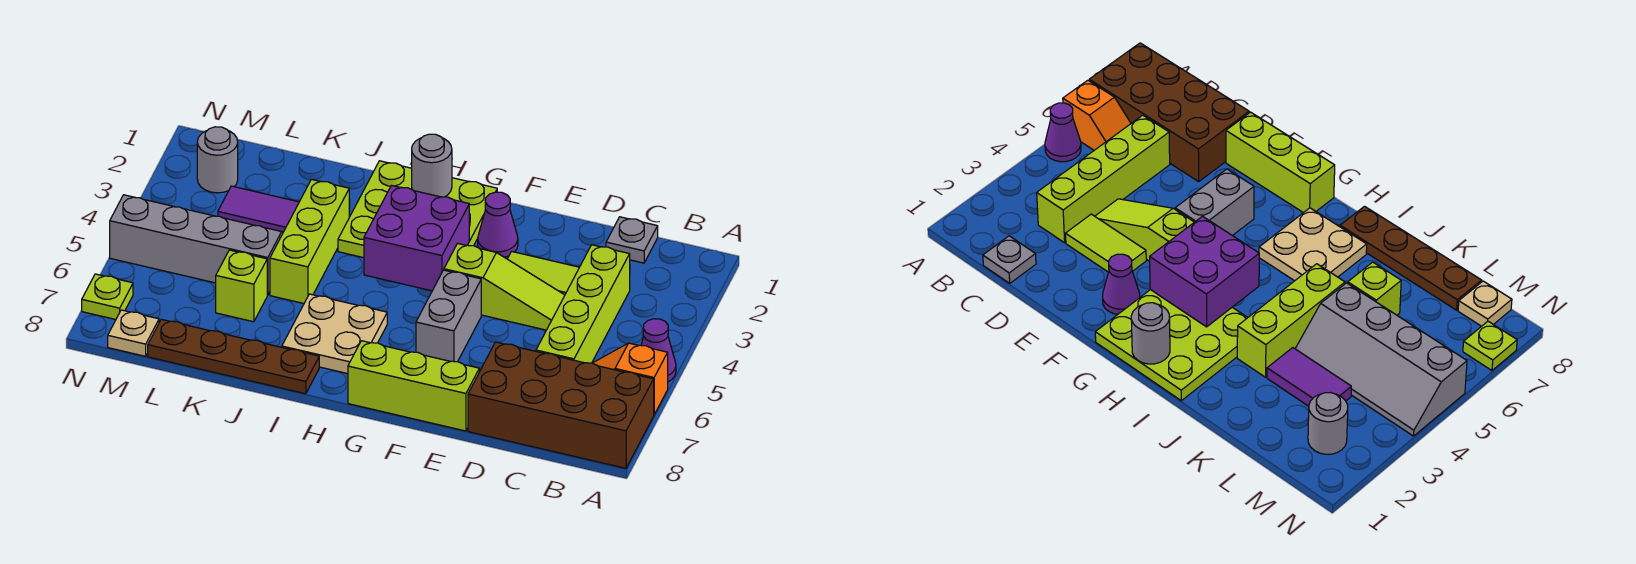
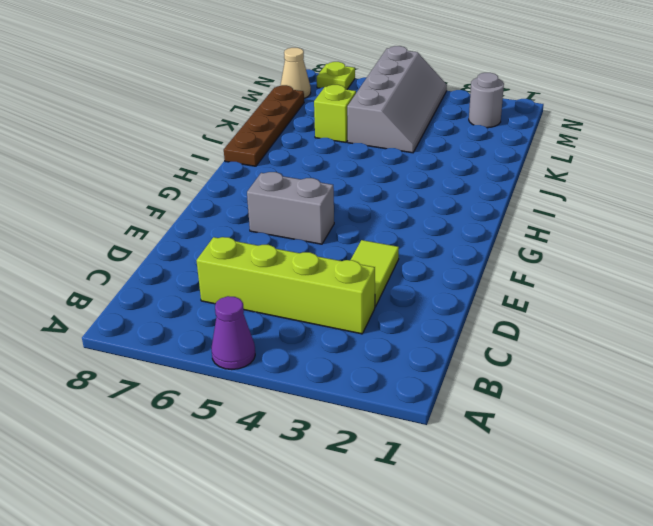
tan 1x1 cone [280,48,311,98] -> tan 1x1 plate [108,310,159,356]
none -> orange 1x2 slope [593,343,668,414]
none -> brown 2x4 brick [468,342,654,468]
none -> grey 1x1 plate [606,217,658,263]

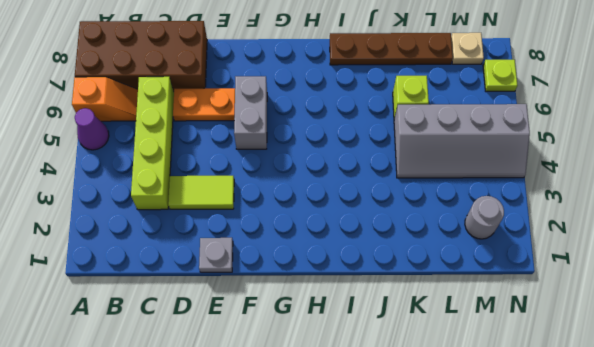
orange 1x2 plate [173,88,235,121] -> none
grey 1x1 plate [199,238,233,272] -> grey 1x1 plate moved to [606,217,658,263]
none -> lime 1x3 slope [444,243,565,330]
none -> lime 1x3 brick [348,341,479,431]
none -> purple 1x1 cone [478,192,518,257]

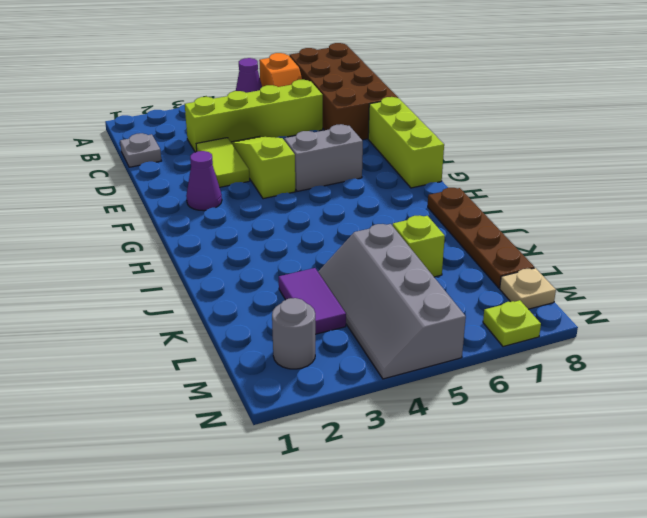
none -> lime 3x3 plate [338,161,497,258]
none -> tan 2x2 plate [282,294,387,374]
none -> lime 1x3 brick [270,180,349,303]

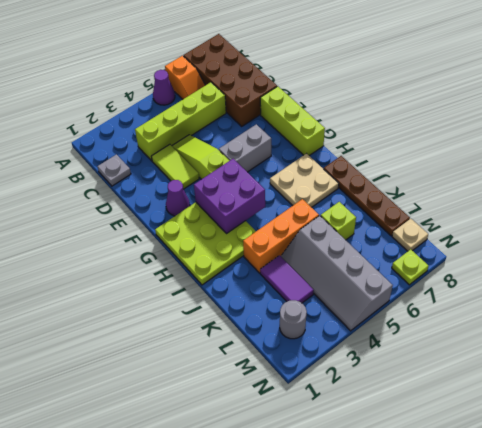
orange 1x3 brick [243,199,319,273] -> lime 1x3 brick [270,180,349,303]
none -> grey 1x1 round brick [412,134,452,197]

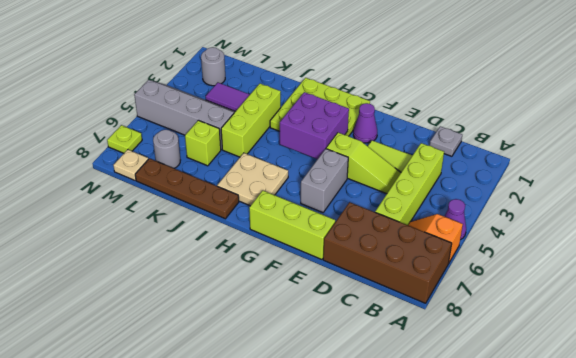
grey 1x1 round brick [153,130,180,168] -> grey 1x1 round brick moved to [412,134,452,197]

